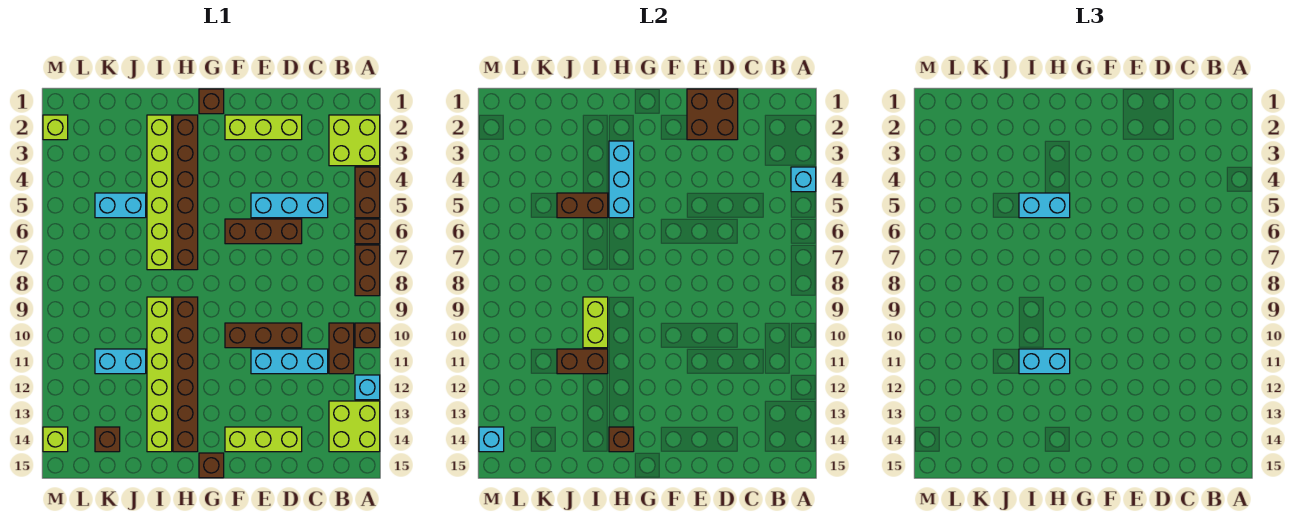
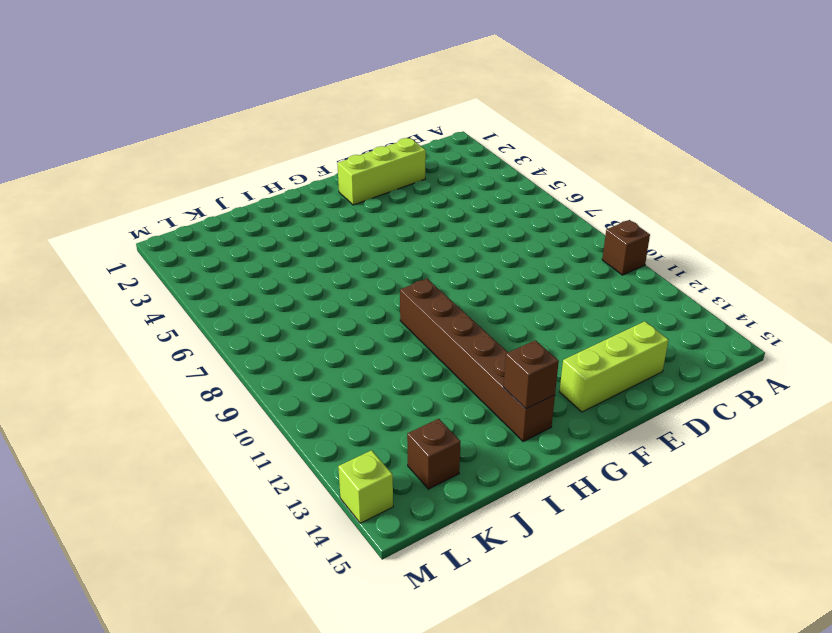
none -> lime 2x2 brick [329,115,380,166]
none -> brown 1x2 brick [355,167,380,218]
none -> brown 1x1 brick [355,219,380,244]
none -> brown 1x2 brick [355,245,380,296]

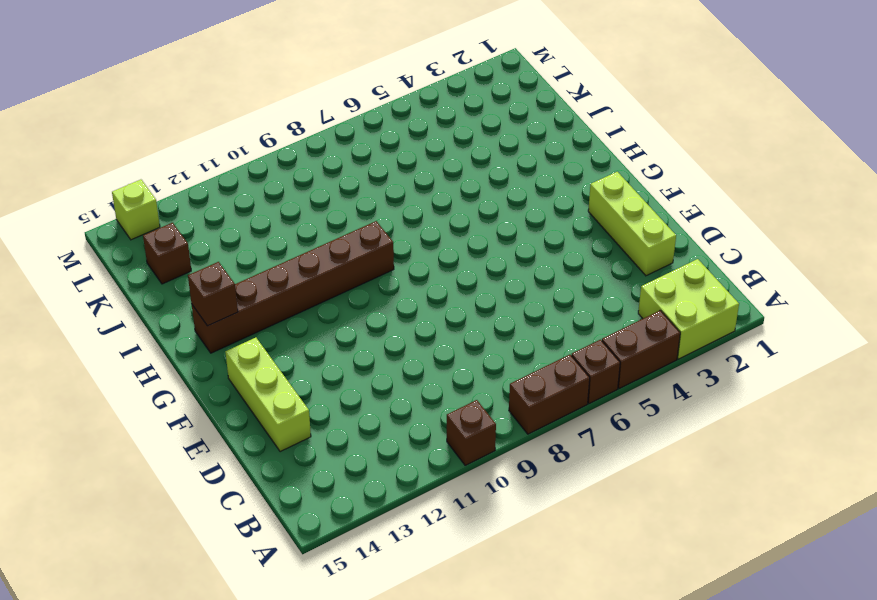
none -> cyan 1x1 brick [355,375,380,400]
none -> lime 2x2 brick [329,401,380,452]
none -> brown 1x2 brick [329,323,354,374]
none -> cyan 1x3 brick [251,193,328,218]

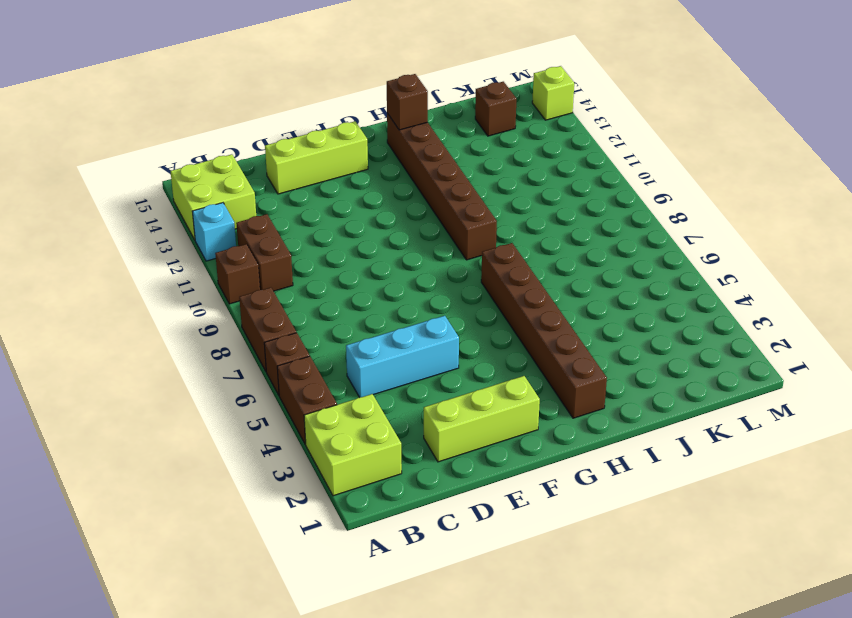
none -> cyan 1x3 brick [251,349,328,374]
none -> brown 1x3 brick [225,219,302,244]
none -> brown 1x3 brick [225,323,302,348]
none -> brown 1x1 brick [199,89,224,114]

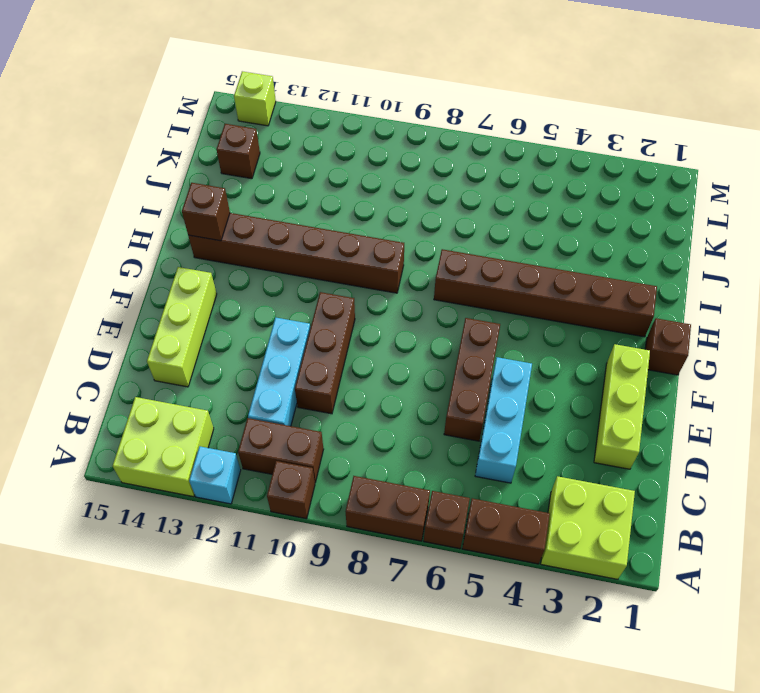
none -> brown 1x1 brick [199,453,224,478]
none -> lime 1x6 brick [147,115,172,270]
none -> lime 1x6 brick [147,297,172,452]
none -> cyan 1x2 brick [95,193,146,218]

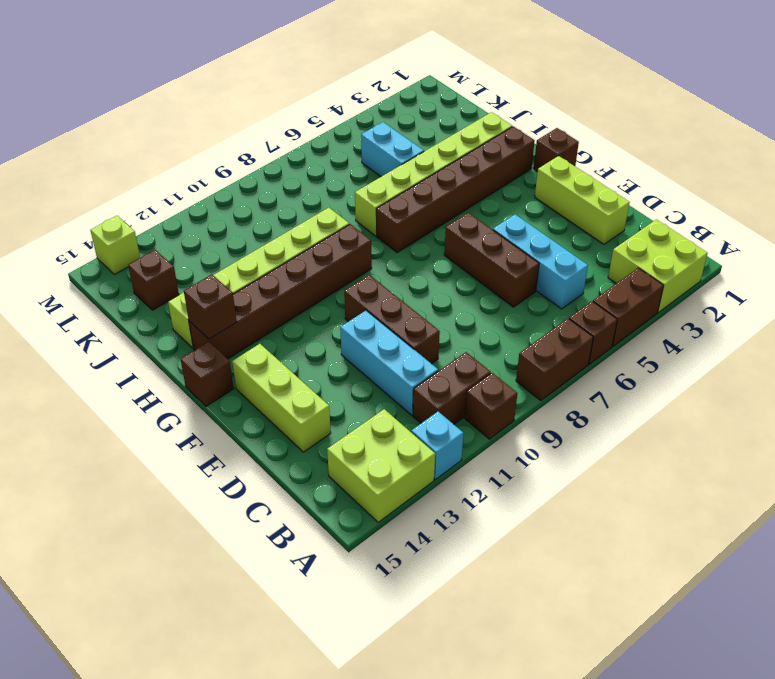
none -> cyan 1x2 brick [95,349,146,374]
none -> lime 1x1 brick [43,115,68,140]
none -> cyan 1x1 brick [791,167,816,192]
none -> brown 2x2 brick [687,89,738,140]

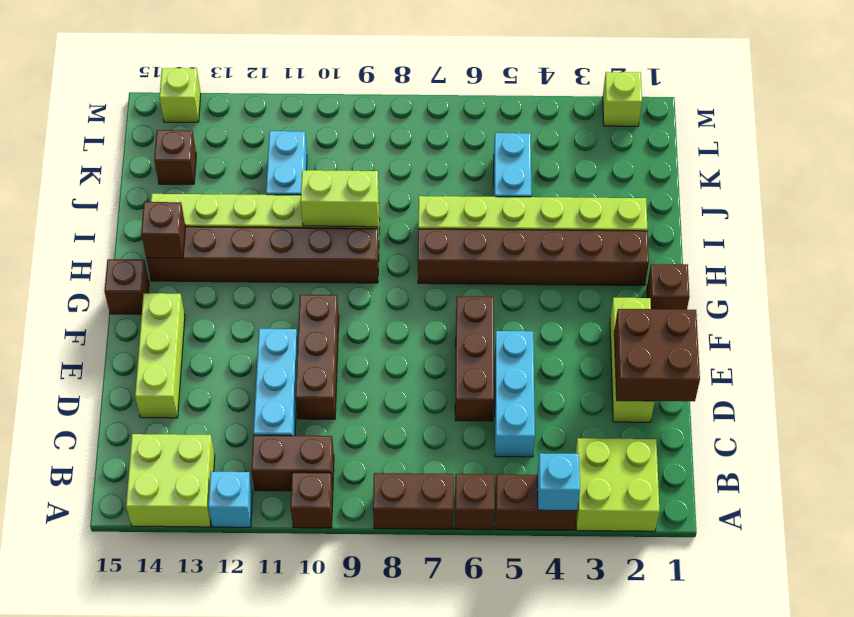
none -> cyan 1x3 brick [609,141,634,218]
none -> brown 1x2 brick [557,193,608,218]
none -> brown 1x2 brick [557,349,608,374]
none -> cyan 1x1 brick [479,427,504,452]

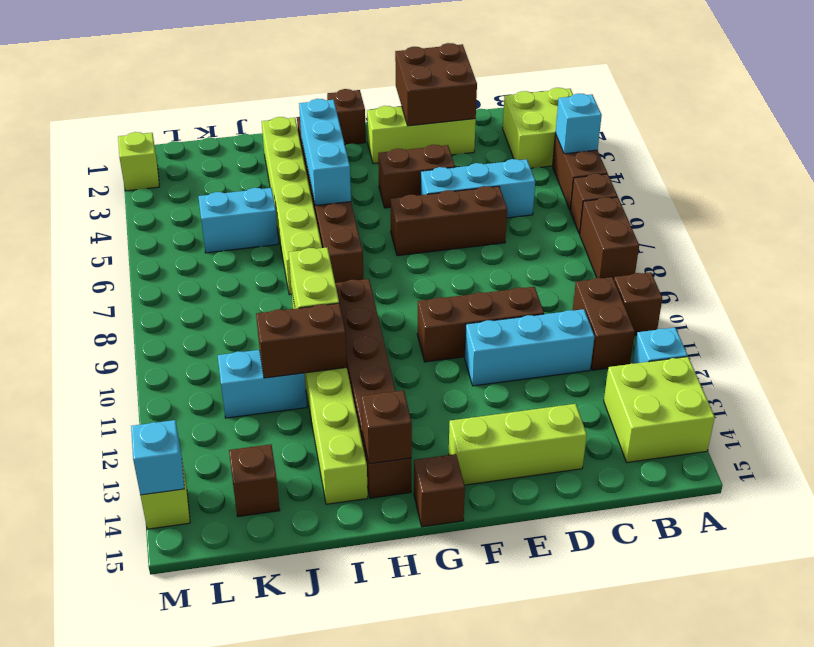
brown 1x2 brick [378,145,455,208] -> brown 1x2 brick moved to [557,193,608,218]
none -> cyan 1x2 brick [1019,193,1070,218]
none -> cyan 1x2 brick [1019,349,1070,374]

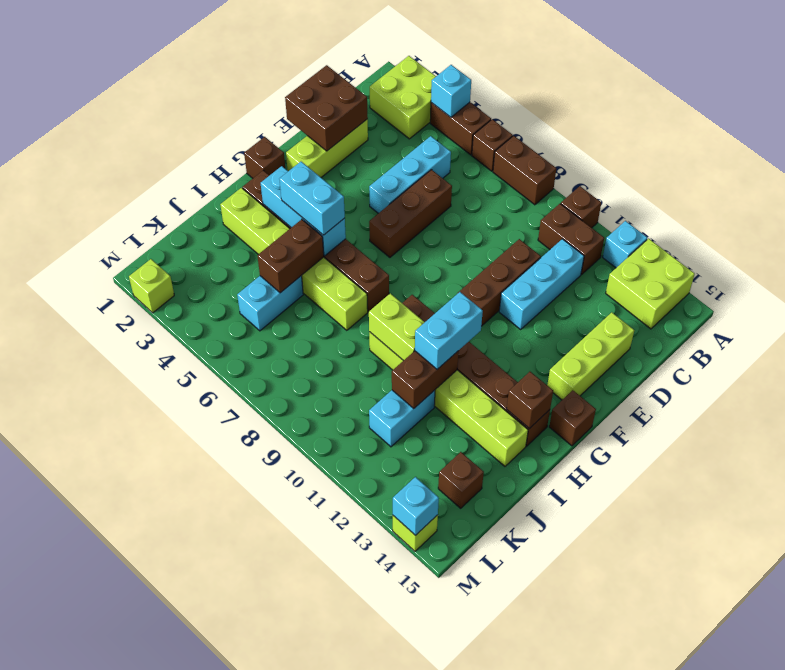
cyan 1x2 brick [280,162,345,235] -> cyan 1x2 brick turned to [1019,193,1070,218]

